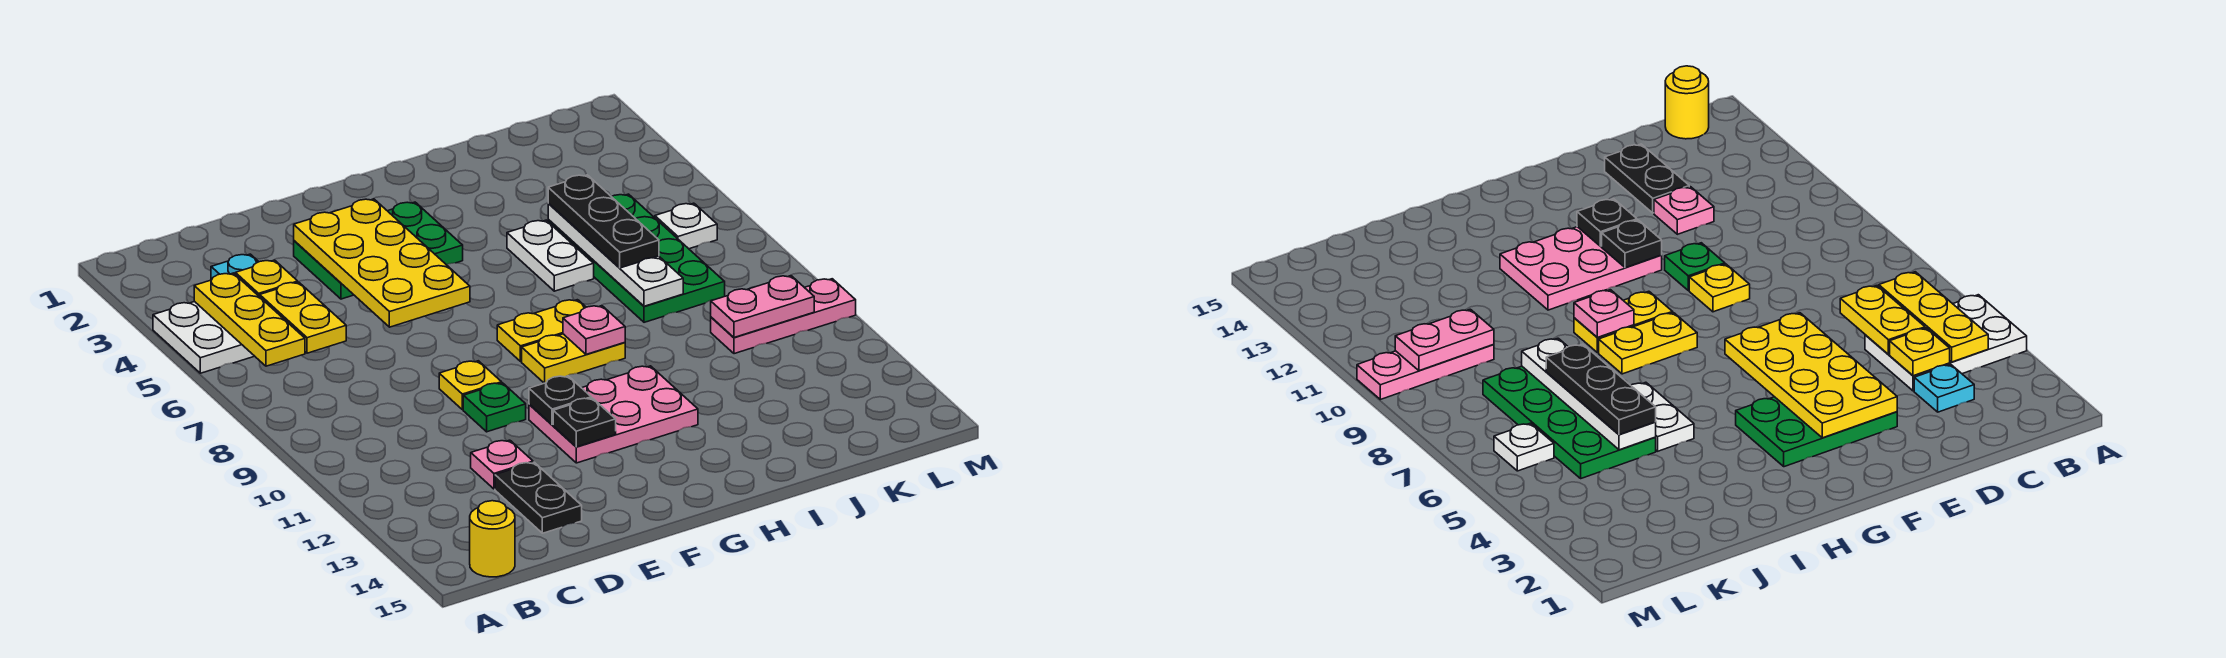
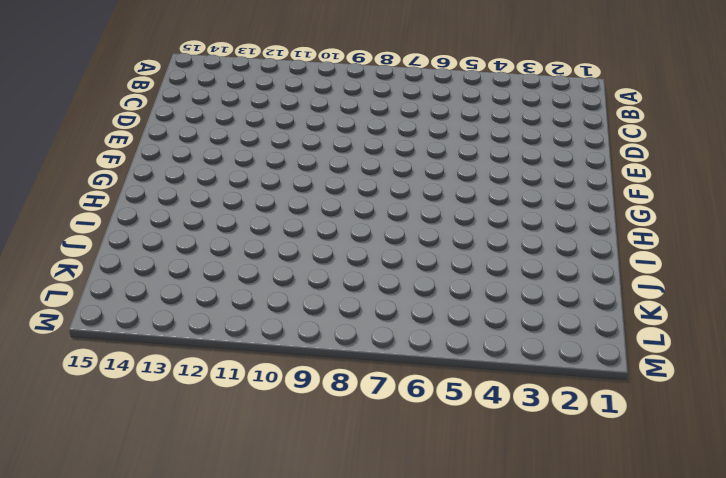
none -> white 2x3 plate [153,302,254,373]
none -> yellow 1x1 round brick [470,501,515,577]
none -> cyan 1x1 plate [211,254,259,280]

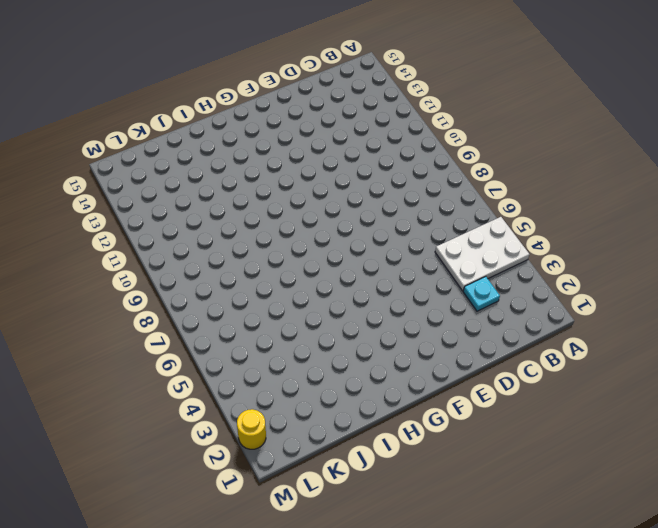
yellow 1x1 round brick [237,409,266,449] -> yellow 1x1 round brick moved to [470,501,515,577]
none -> pink 1x1 plate [471,440,533,489]
none -> black 1x2 plate [495,462,582,533]
none -> green 2x3 plate [294,202,463,299]

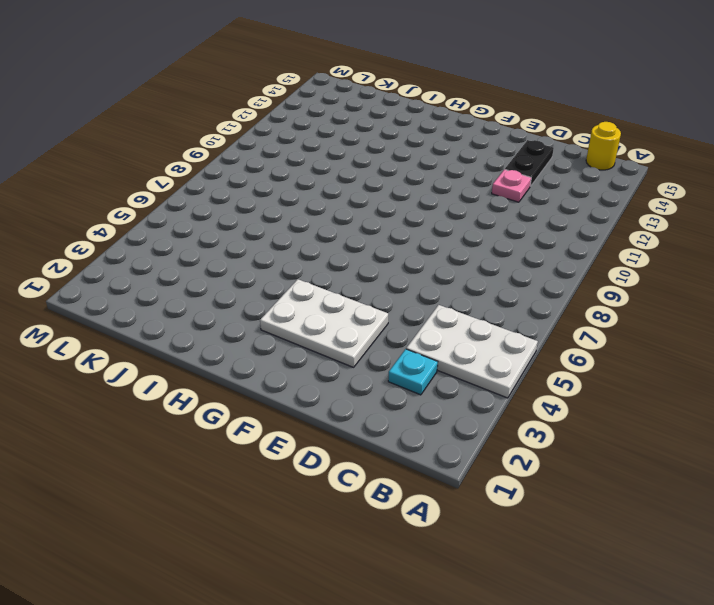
white 2x3 plate [260,279,388,367] -> green 2x3 plate [294,202,463,299]
none -> yellow 1x1 plate [439,361,502,410]
none -> green 1x1 plate [463,383,526,432]
none -> pink 2x3 plate [529,366,698,463]

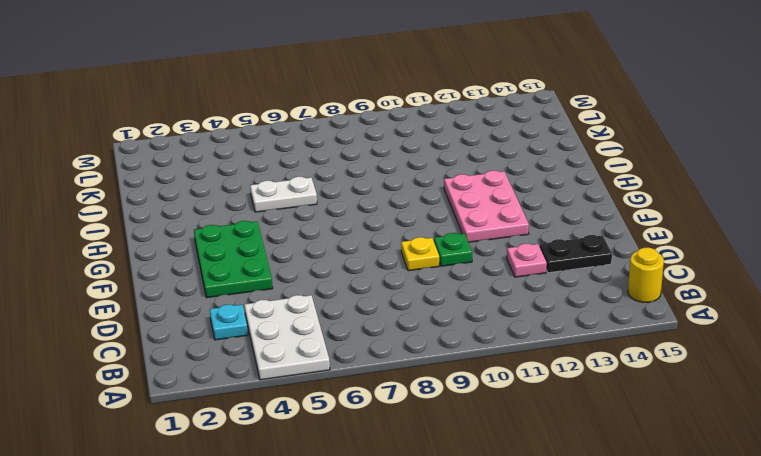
none -> yellow 1x2 plate [497,300,586,362]
none -> yellow 1x2 plate [522,334,625,383]
none -> green 2x4 plate [548,194,725,322]

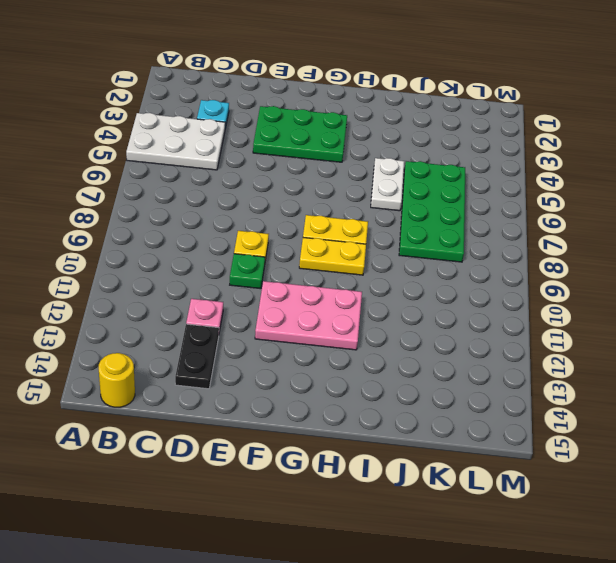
none -> pink 1x3 plate [711,279,856,354]
none -> white 1x1 plate [655,203,717,249]
none -> yellow 1x3 plate [194,273,305,366]

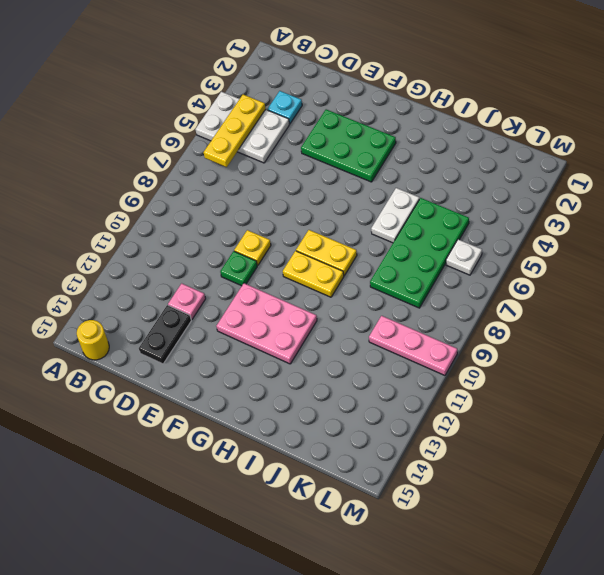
none -> yellow 1x1 plate [235,260,298,297]
none -> yellow 1x2 plate [260,282,346,353]
none -> yellow 2x4 plate [294,199,470,327]

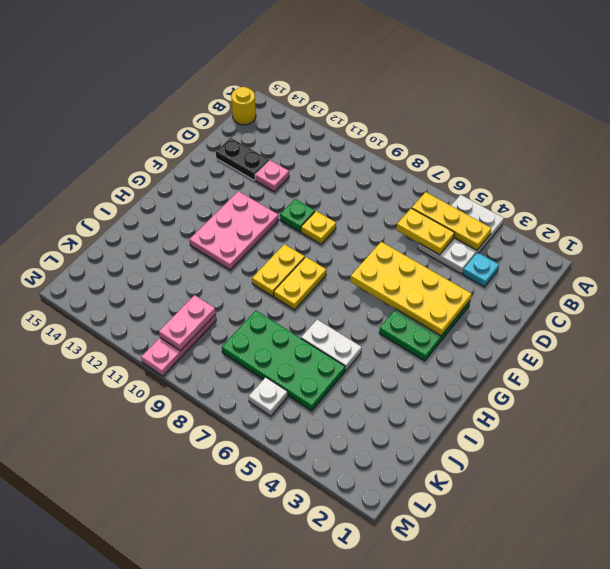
none -> yellow 1x1 plate [235,260,298,297]
none -> black 1x1 plate [529,376,591,425]
none -> black 1x1 plate [553,398,616,447]

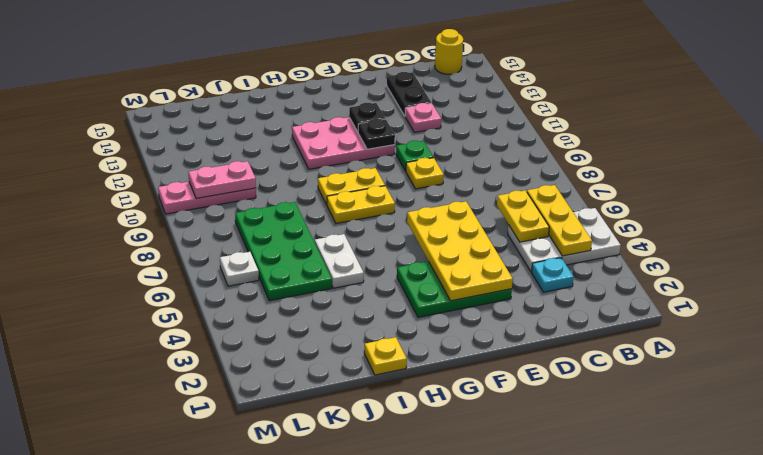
yellow 1x1 plate [364,337,407,375] -> yellow 1x1 plate moved to [235,260,298,297]
none -> pink 1x1 plate [563,306,625,354]
none -> white 1x4 plate [548,203,683,306]
none -> black 1x3 plate [548,175,659,268]

